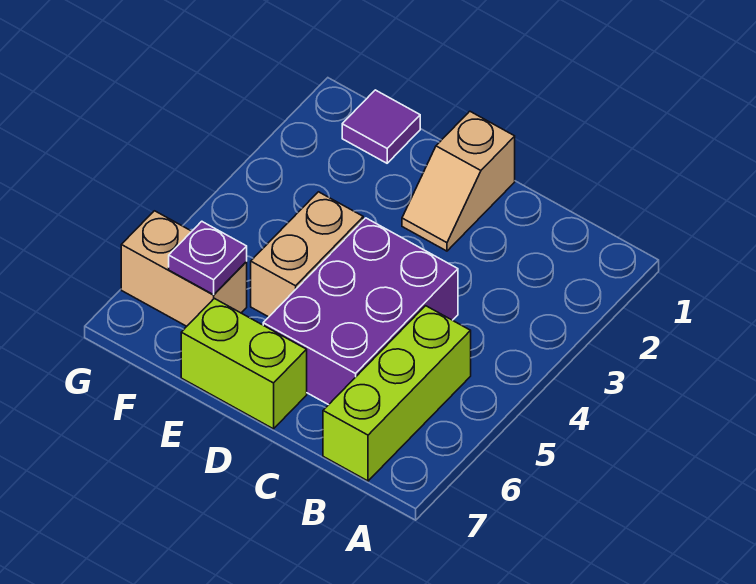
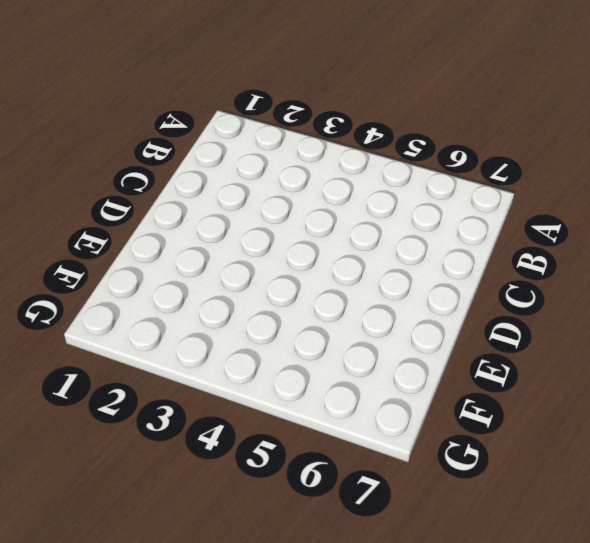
none -> lime 1x3 brick [323,306,471,481]
none -> purple 2x3 brick [263,218,458,405]

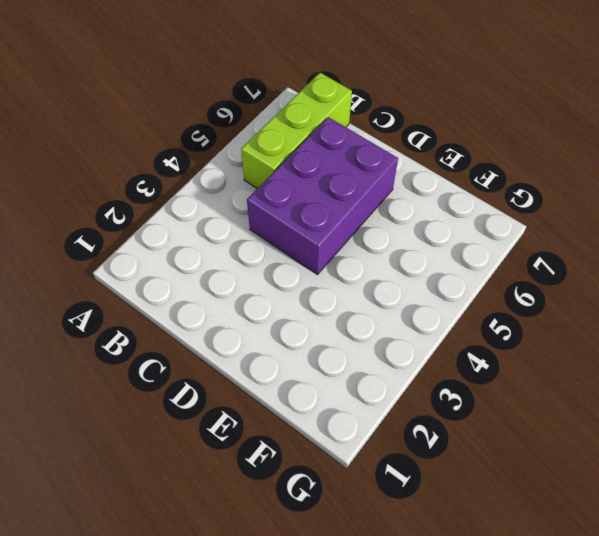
none -> tan 1x2 slope [402,111,515,251]
none -> lime 1x2 brick [181,298,307,429]

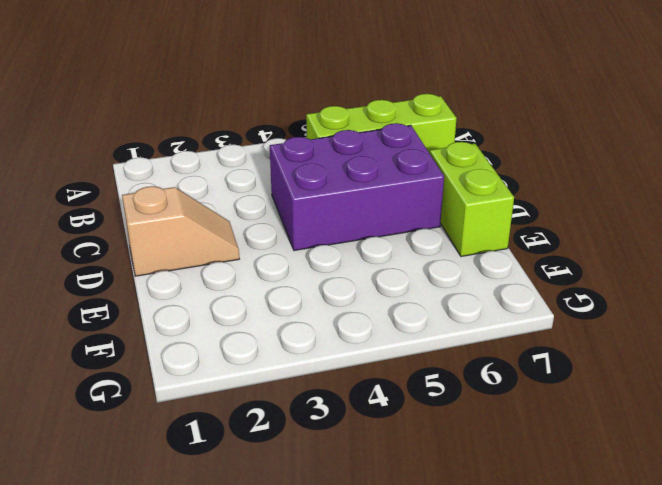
none -> tan 1x2 brick [251,192,363,317]
none -> purple 1x1 tile [342,90,420,163]

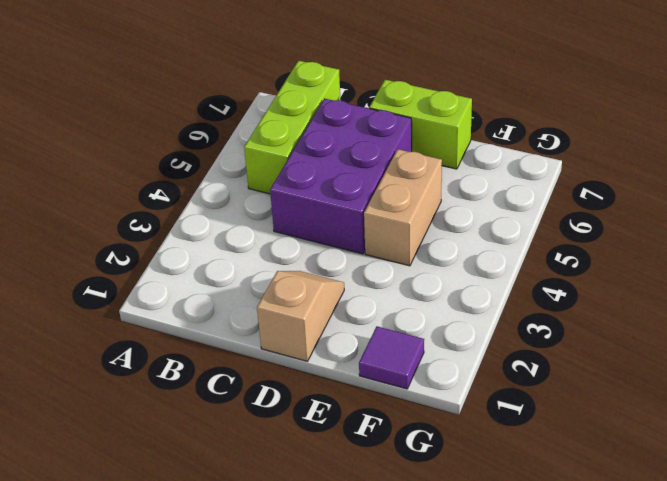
none -> tan 1x2 brick [121,211,247,326]
none -> purple 1x1 plate [169,221,247,295]

